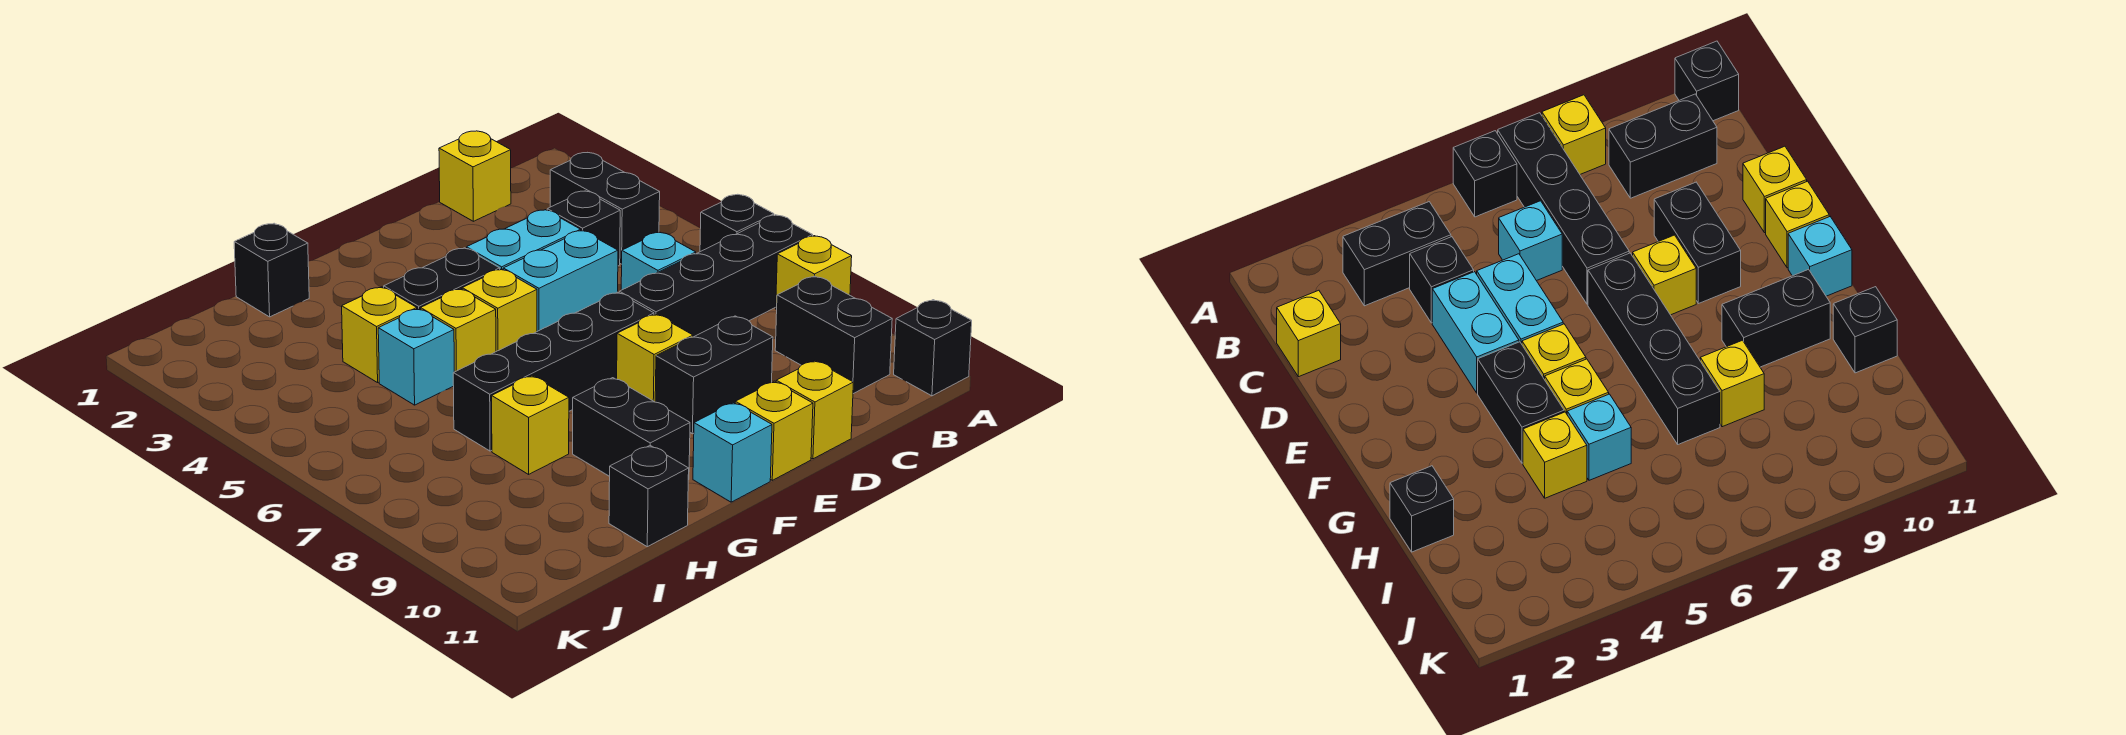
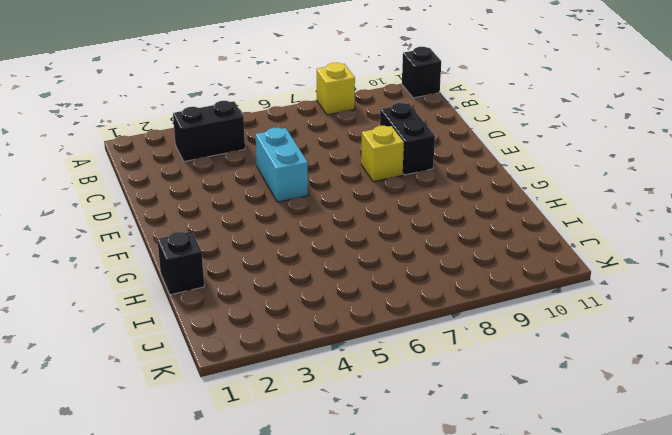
none -> black 1x1 brick [700,195,774,252]
none -> black 1x4 brick [619,215,813,337]
none -> black 1x2 brick [775,276,892,394]

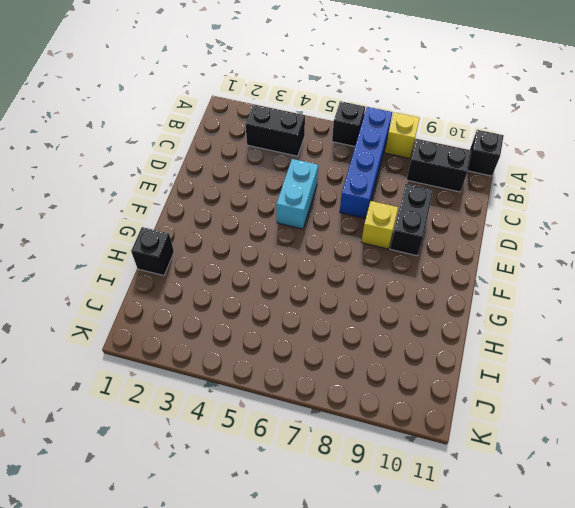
blue 1x4 brick [340,107,392,219] -> black 1x4 brick [619,215,813,337]
none -> yellow 1x1 brick [439,131,511,221]
none -> black 1x1 brick [547,191,620,266]
none -> cyan 1x1 brick [621,232,696,290]

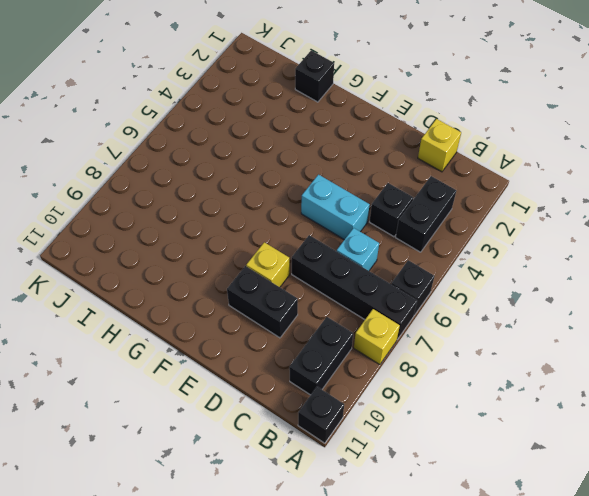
none -> cyan 1x2 brick [467,210,581,270]
none -> yellow 1x1 brick [776,361,853,459]
none -> black 1x4 brick [453,292,654,451]

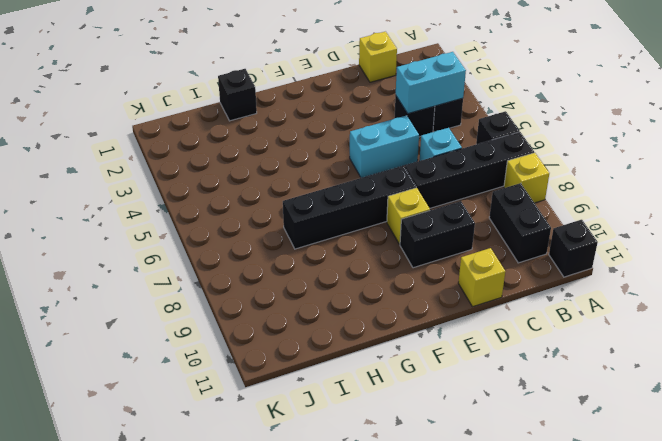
cyan 1x2 brick [396,52,466,114] -> cyan 1x2 brick moved to [467,210,581,270]
none -> yellow 1x1 brick [735,381,813,480]
none -> black 1x2 brick [384,248,500,310]
none -> yellow 1x1 brick [462,269,537,351]

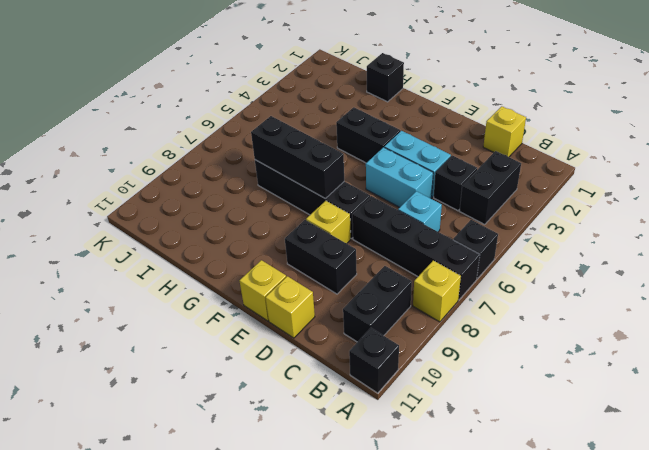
black 1x3 brick [251,116,344,199] -> none
none -> yellow 1x1 brick [462,269,537,351]
none -> cyan 1x1 brick [693,403,772,502]
none -> yellow 1x1 brick [421,289,496,372]

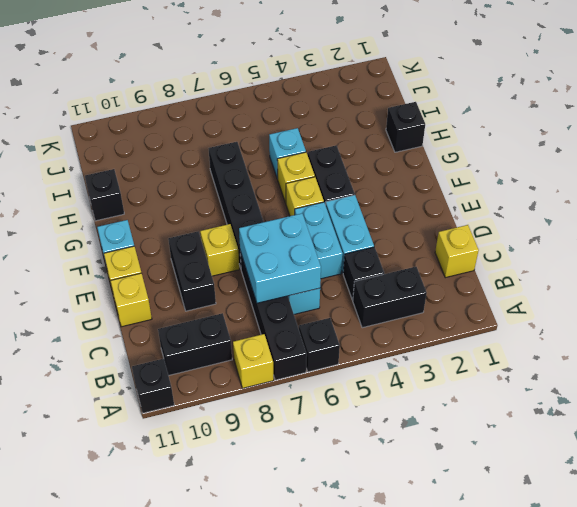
cyan 2x2 brick [239,213,321,303] -> none
none -> black 1x2 brick [573,378,690,480]
none -> yellow 1x1 brick [342,287,417,383]
none -> yellow 1x1 brick [492,376,569,474]

